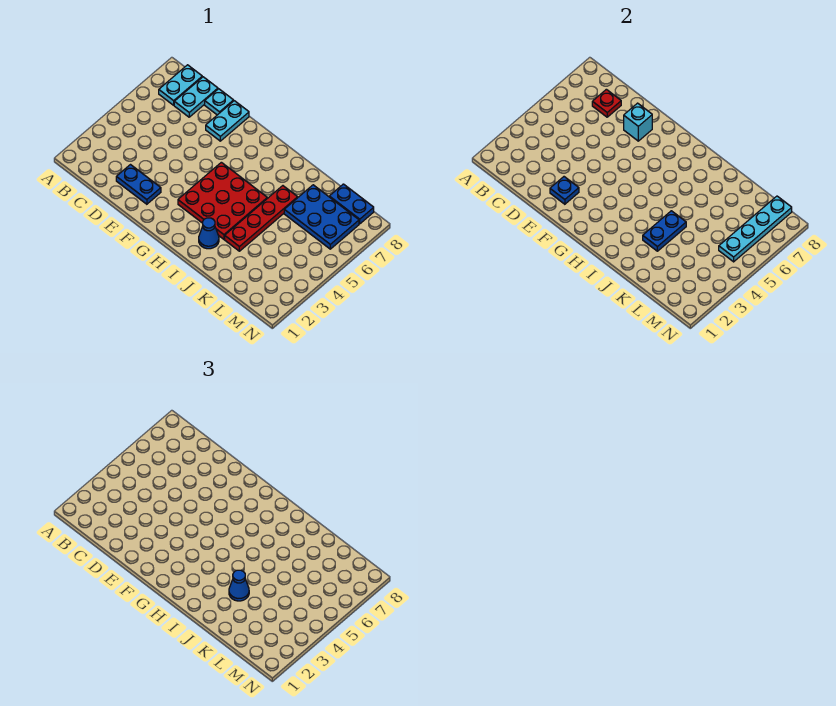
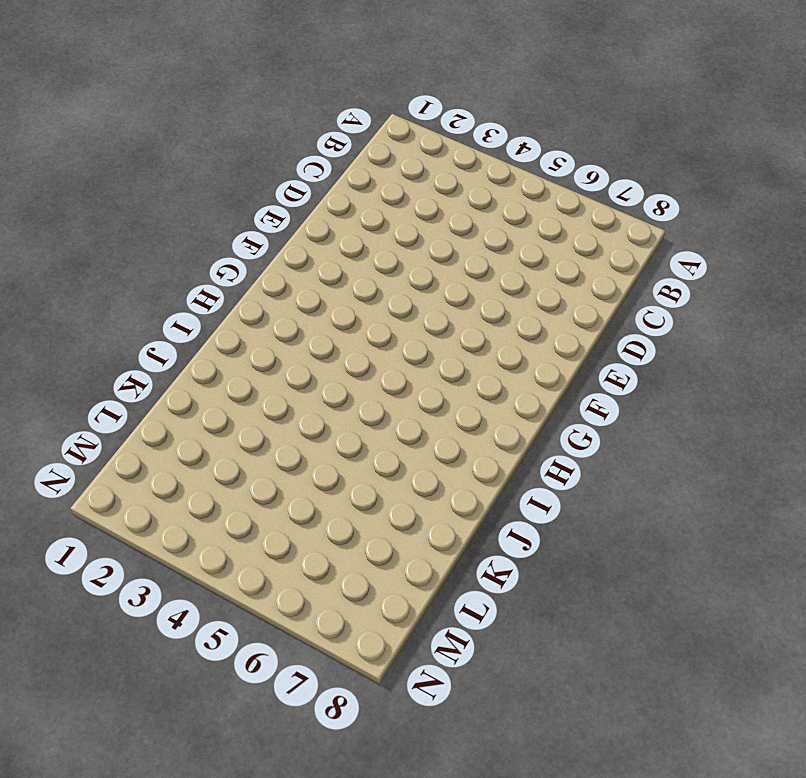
none -> cyan 1x2 plate [159,65,202,105]
none -> cyan 1x2 plate [174,77,218,117]
none -> blue 1x2 plate [116,165,161,204]

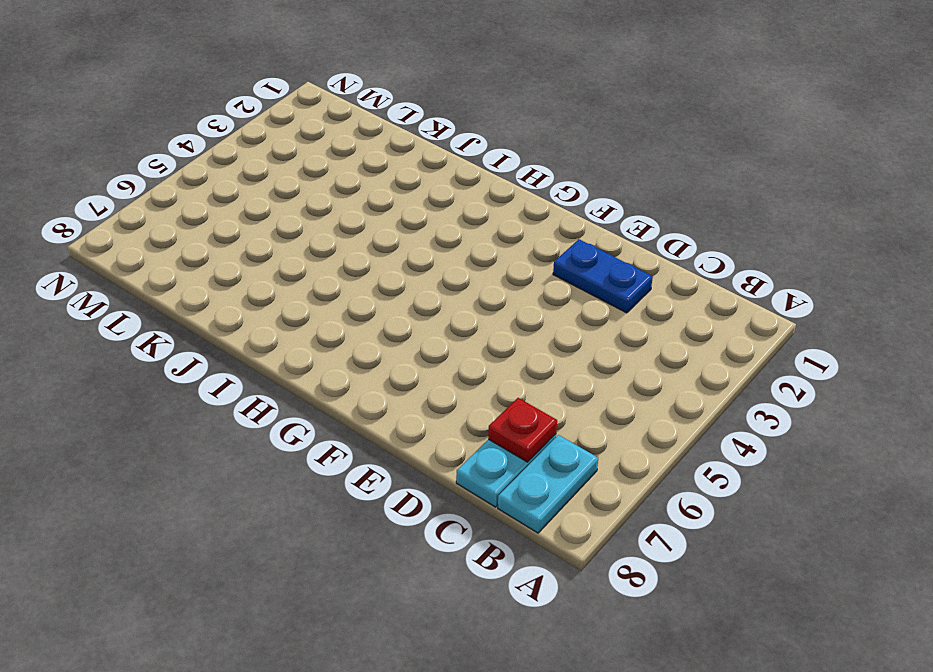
none -> cyan 1x1 plate [205,89,234,115]
none -> cyan 1x2 plate [206,101,249,141]
none -> red 3x3 plate [178,162,267,239]

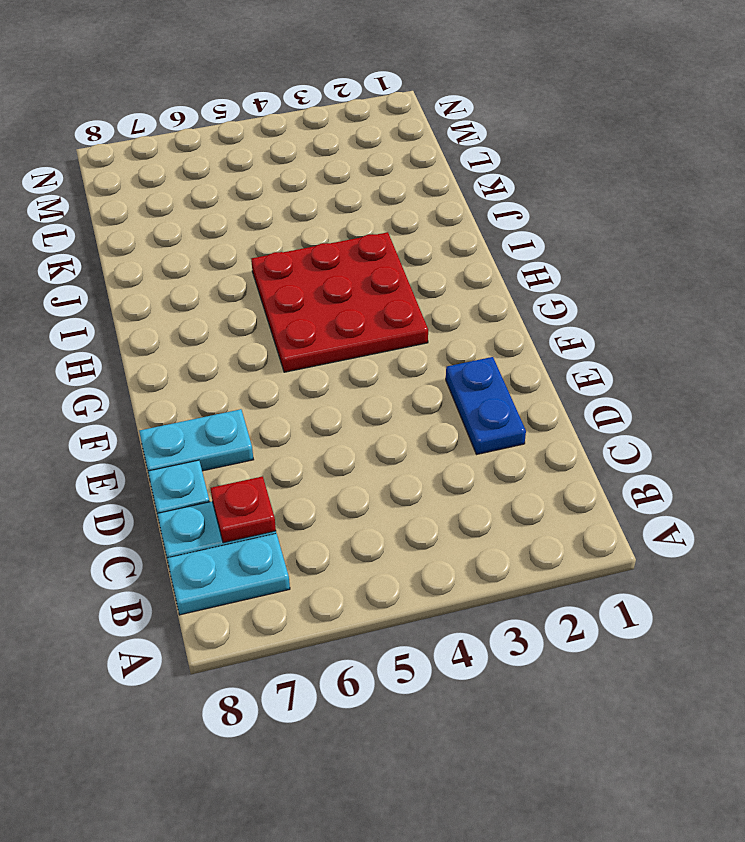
none -> blue 1x1 cone [199,218,219,249]
none -> red 1x4 plate [225,186,298,251]
none -> blue 2x3 plate [284,185,359,249]

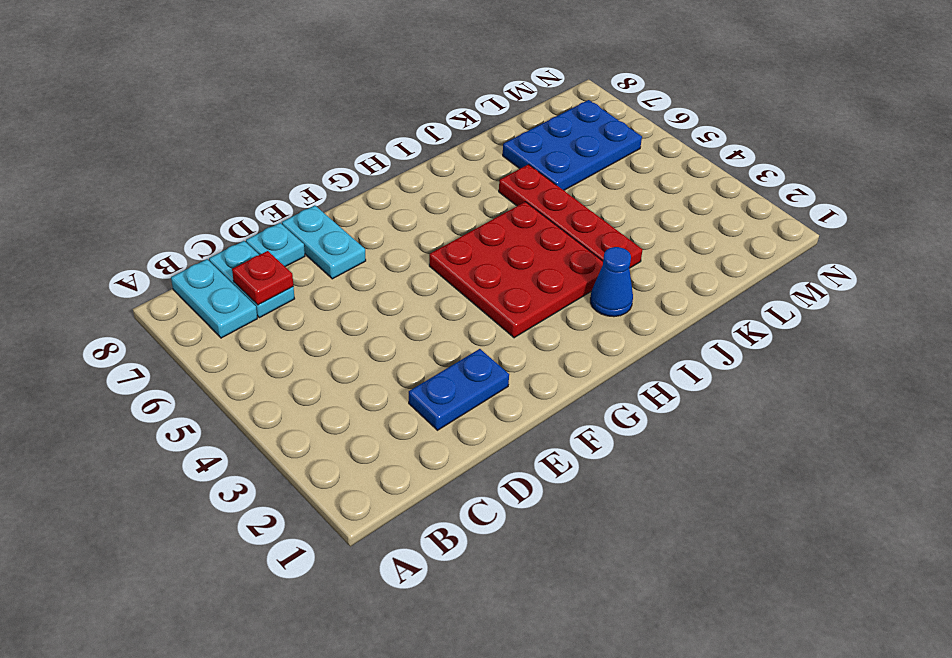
none -> blue 1x2 plate [329,184,374,224]
none -> blue 1x1 plate [550,177,579,204]
none -> cyan 1x1 brick [624,103,652,141]

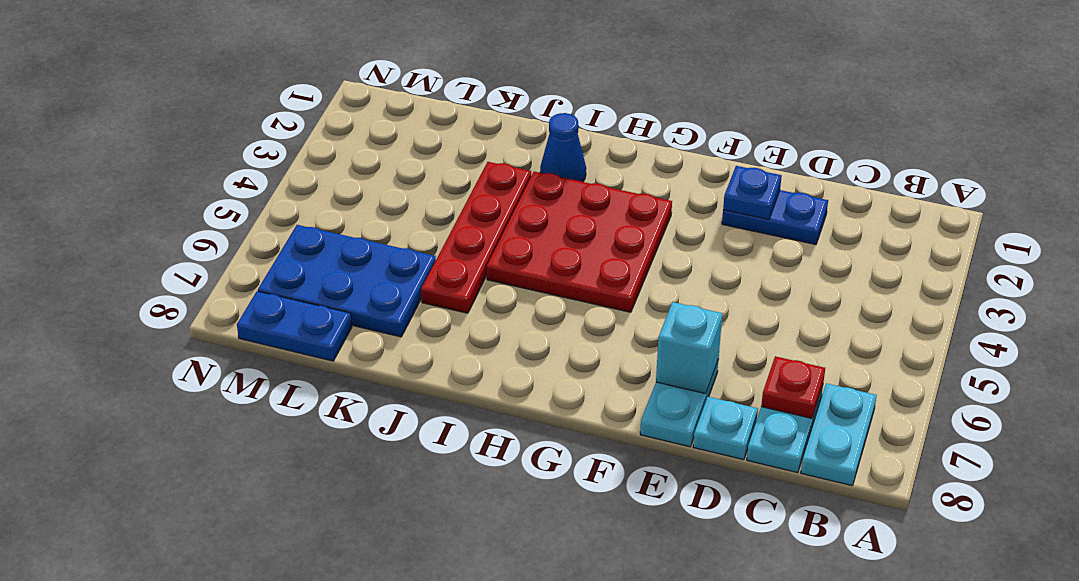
none -> blue 1x2 plate [643,211,686,251]
none -> cyan 1x4 plate [719,196,792,262]
none -> blue 1x1 cone [229,570,249,601]

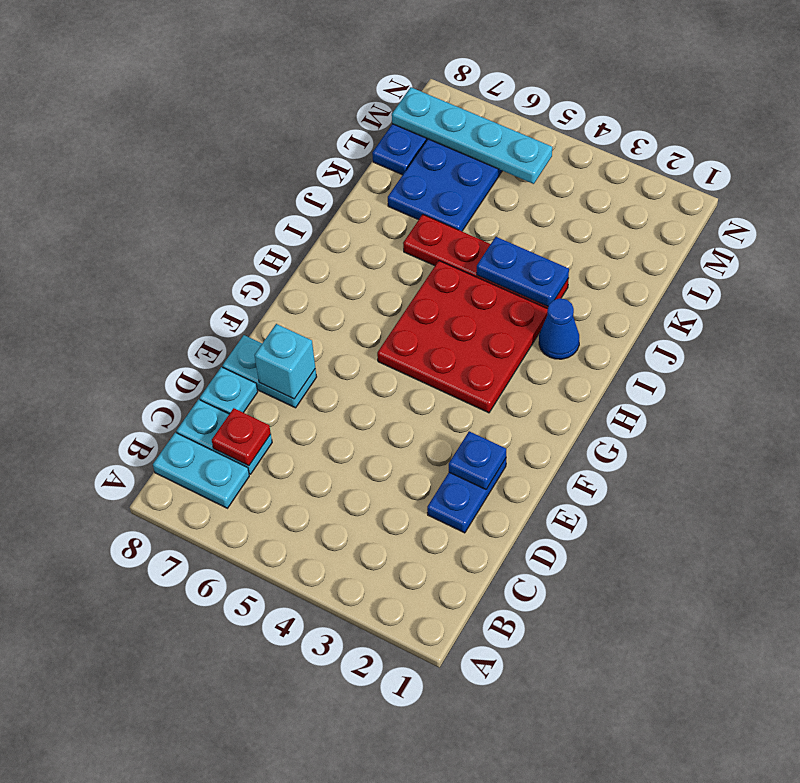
none -> blue 1x1 cone [229,570,249,601]

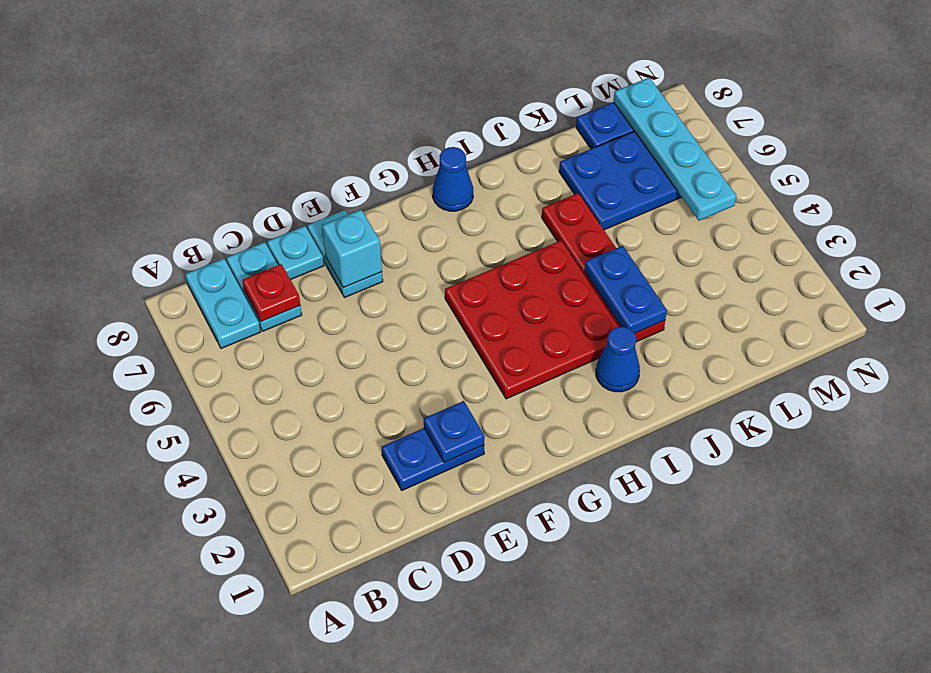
blue 1x1 cone [433,147,473,211] -> blue 1x1 cone moved to [229,570,249,601]

